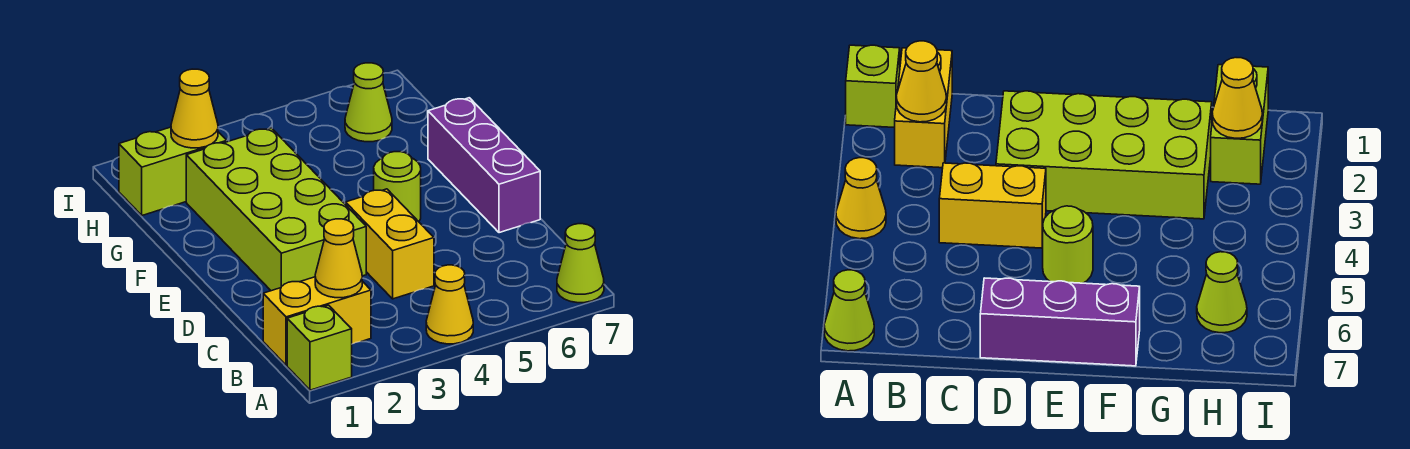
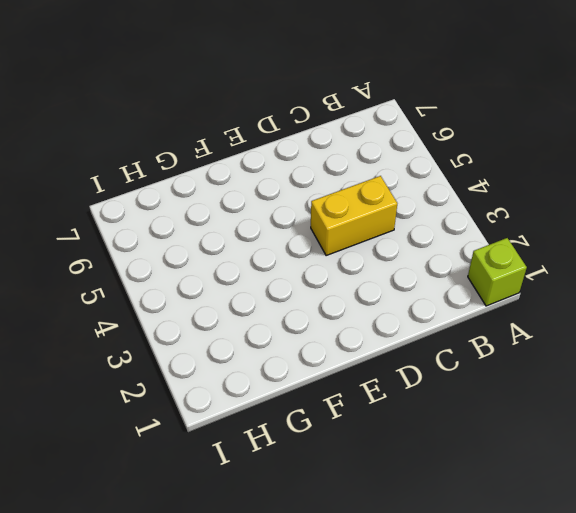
none -> yellow 1x1 cone [426,265,473,344]
none -> lime 1x1 cone [557,224,604,303]
none -> yellow 1x2 brick [263,277,371,365]

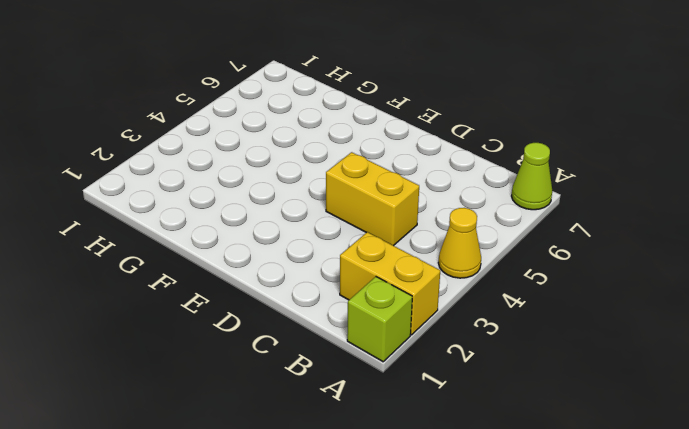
yellow 1x2 brick [340,232,440,335] -> yellow 1x2 brick turned to [263,277,371,365]
none -> lime 2x4 brick [186,128,366,291]
none -> purple 1x3 brick [428,98,540,233]
none -> lime 1x1 round brick [374,152,421,222]

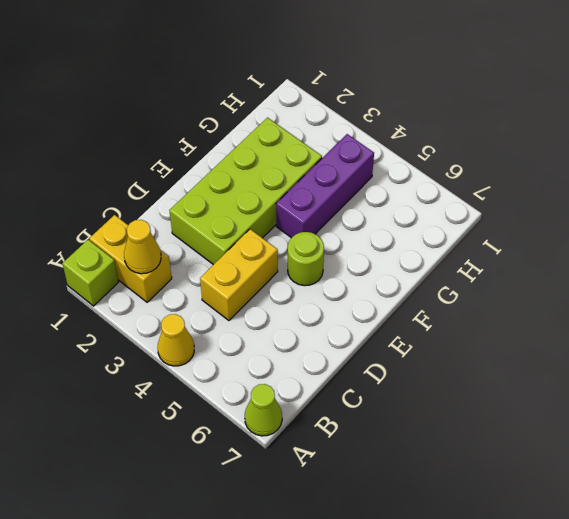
purple 1x3 brick [276,134,374,238] -> purple 1x3 brick moved to [428,98,540,233]
none -> lime 1x2 brick [119,127,227,215]
none -> lime 1x1 cone [345,63,392,142]
none -> yellow 1x1 cone [171,69,218,148]

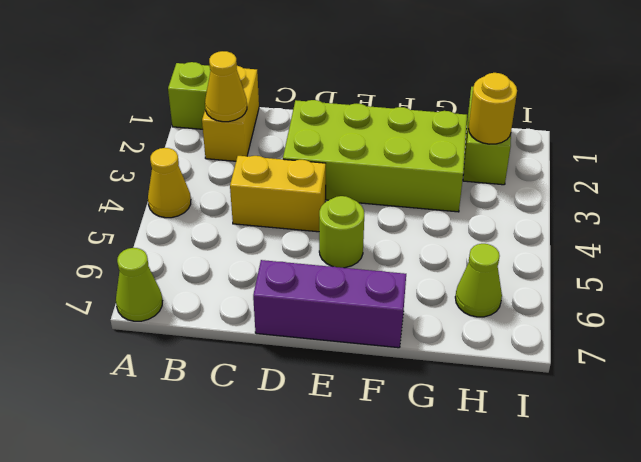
yellow 1x1 round brick [469,73,517,144] -> yellow 1x1 cone [171,69,218,148]

